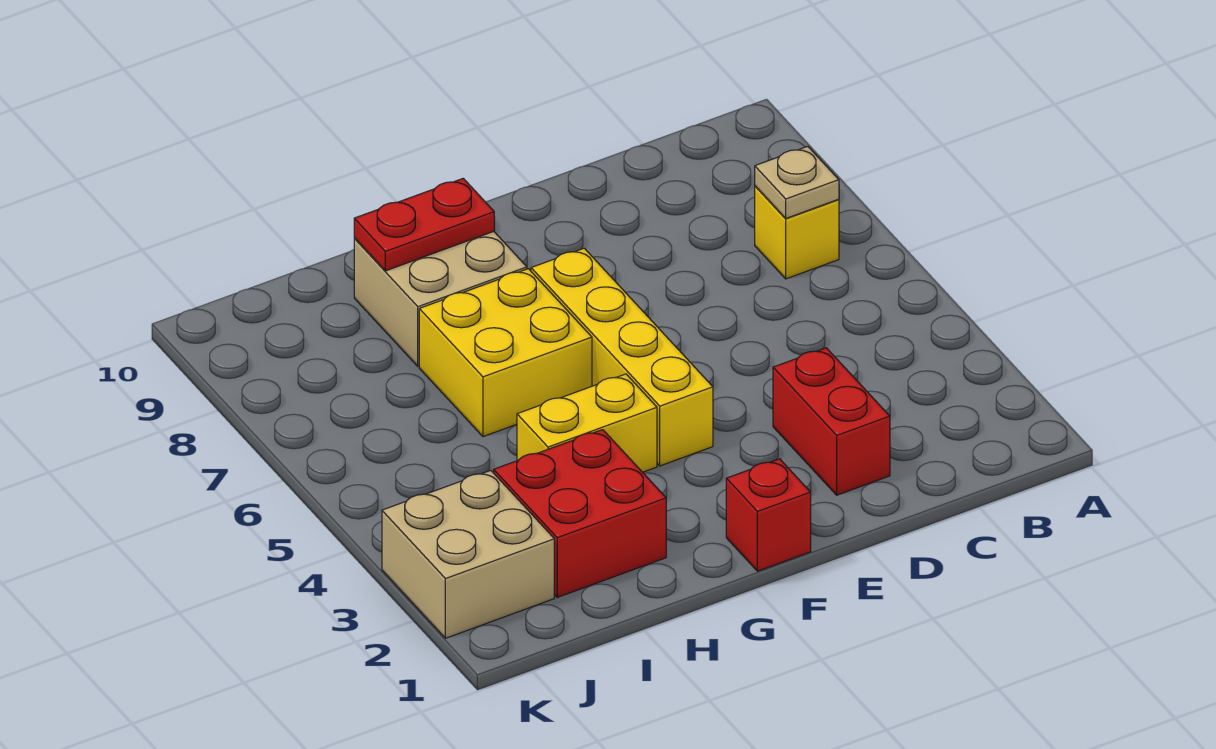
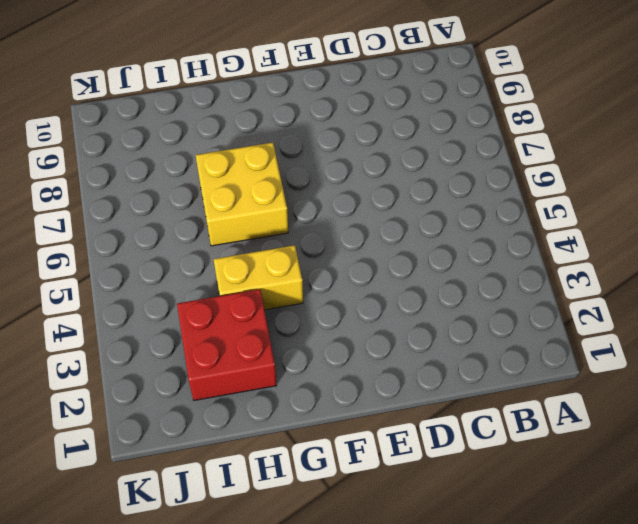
none -> yellow 1x1 brick [755,186,839,279]
none -> red 1x2 brick [773,348,890,495]

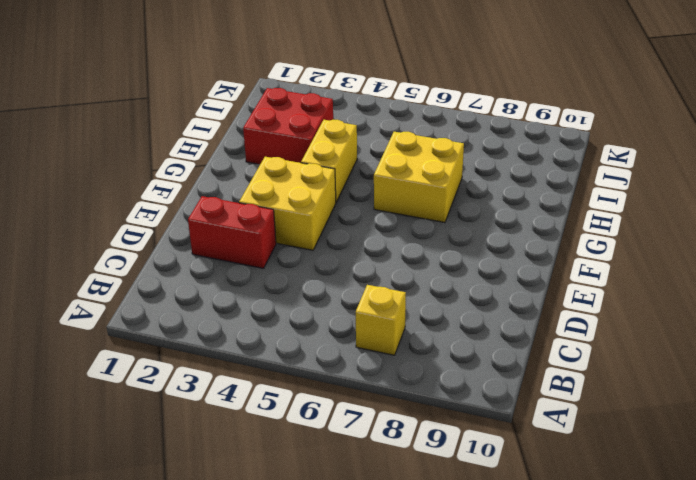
yellow 2x2 brick [239,157,336,250] -> yellow 1x4 brick [531,248,713,466]
none -> red 1x1 brick [726,459,811,571]
none -> tan 2x2 brick [354,232,527,366]

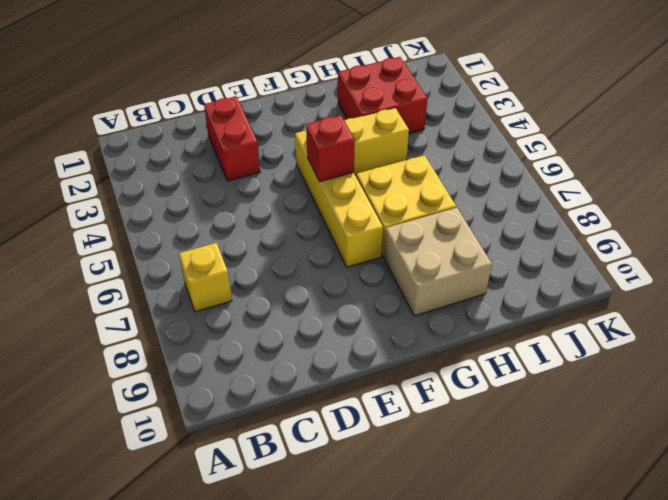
red 1x1 brick [306,115,355,182] -> red 1x1 brick moved to [726,459,811,571]
none -> tan 2x2 brick [382,470,554,638]
none -> tan 1x1 plate [755,146,839,218]

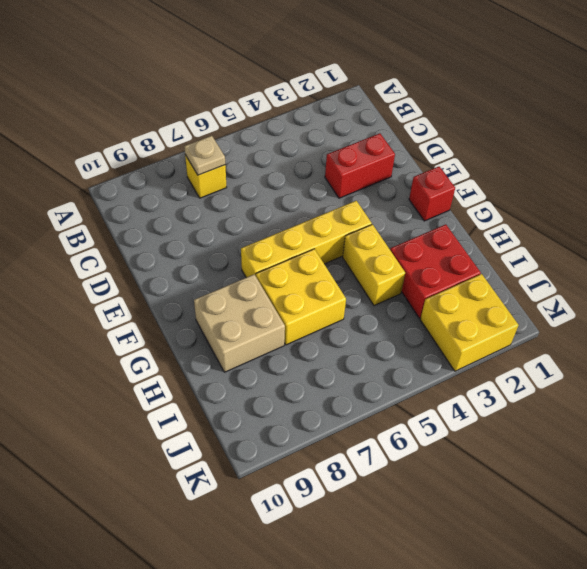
yellow 2x2 brick [420,274,519,371] -> tan 2x2 brick [382,470,554,638]
none -> red 1x2 plate [354,178,494,271]

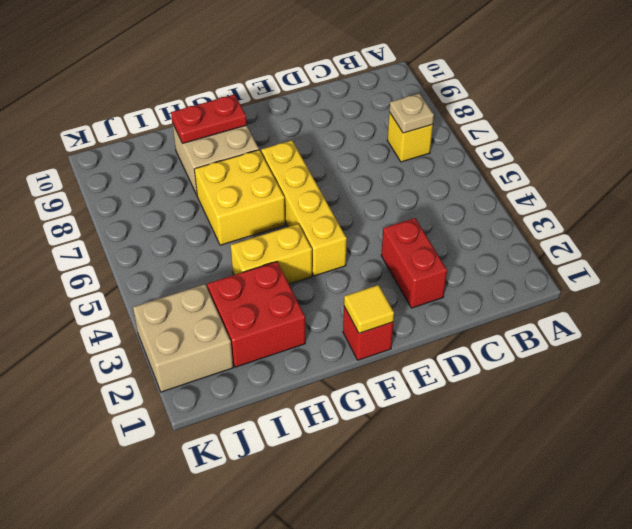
yellow 1x1 tile [344,285,394,333] -> none

